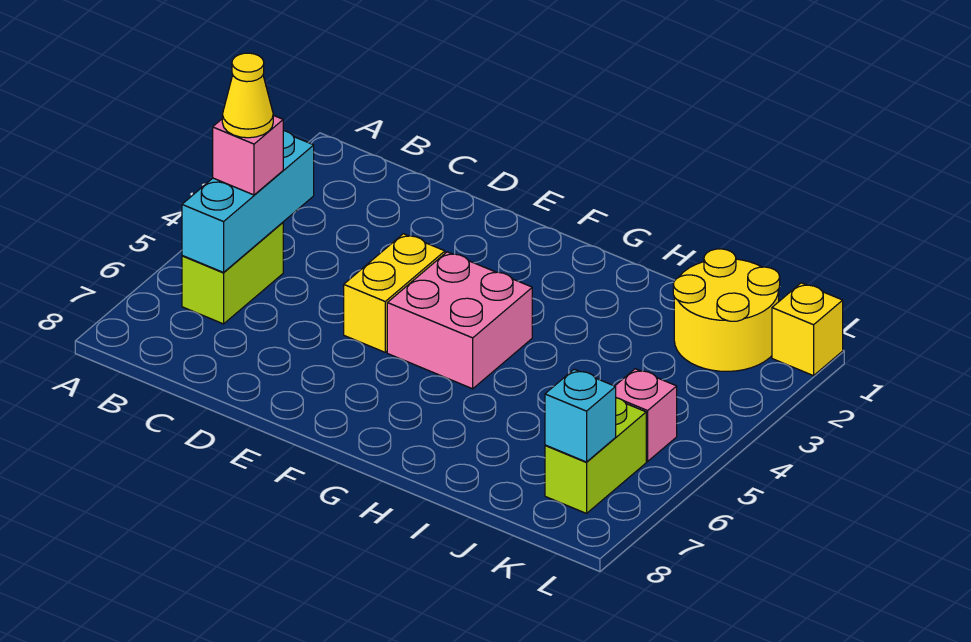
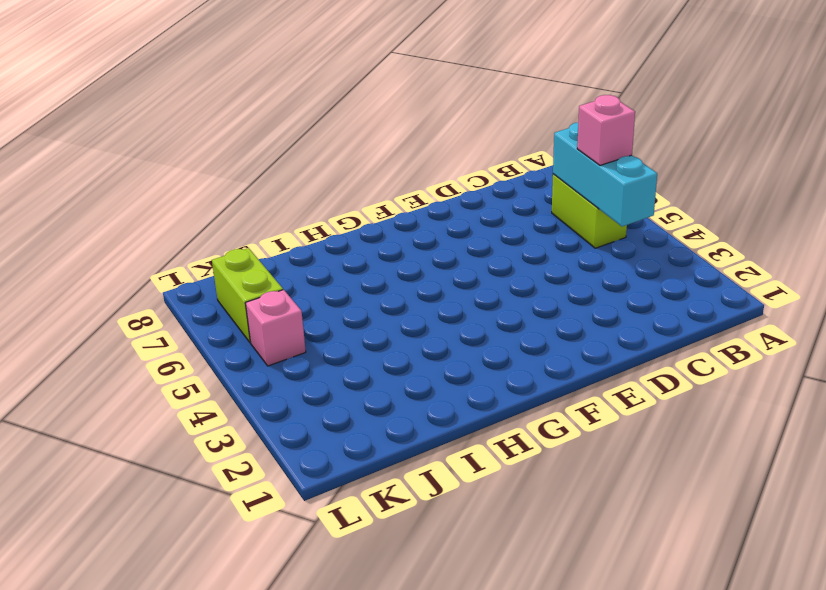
none -> yellow 1x2 brick [344,234,445,352]
none -> pink 2x2 brick [387,252,532,389]

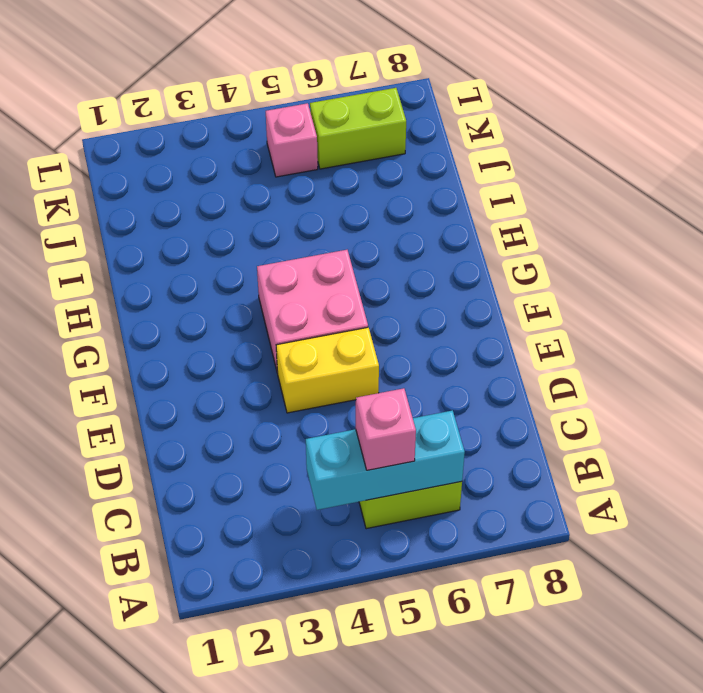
none -> yellow 2x2 round brick [673,249,780,371]
none -> yellow 1x1 brick [772,283,843,376]

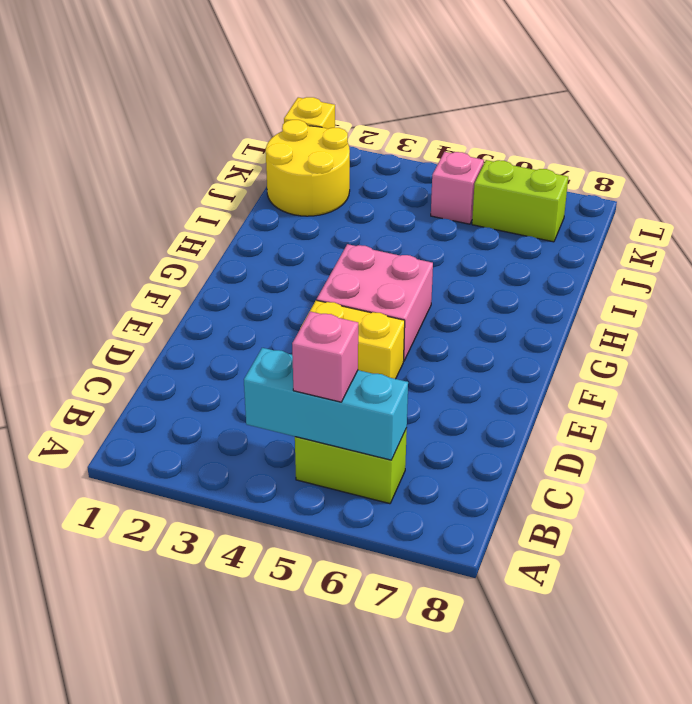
none -> cyan 1x1 brick [545,369,616,462]
none -> yellow 1x1 cone [222,53,273,138]

